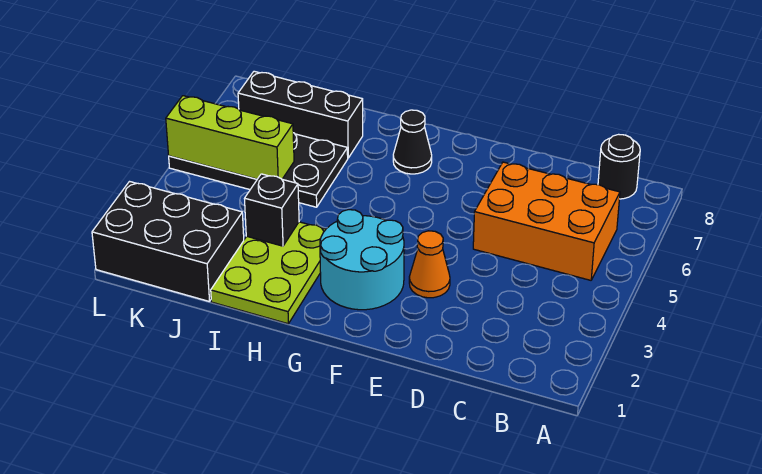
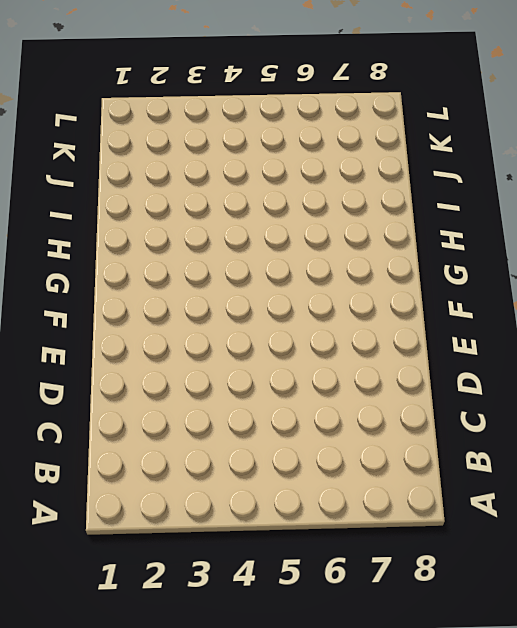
none -> orange 2x3 brick [473,162,620,280]
none -> black 1x1 round brick [598,134,640,199]

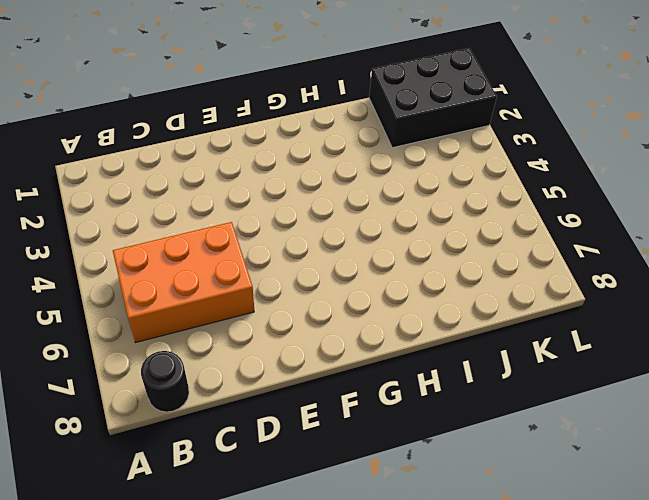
none -> orange 1x1 cone [409,231,450,298]
none -> cyan 2x2 round brick [320,210,404,310]

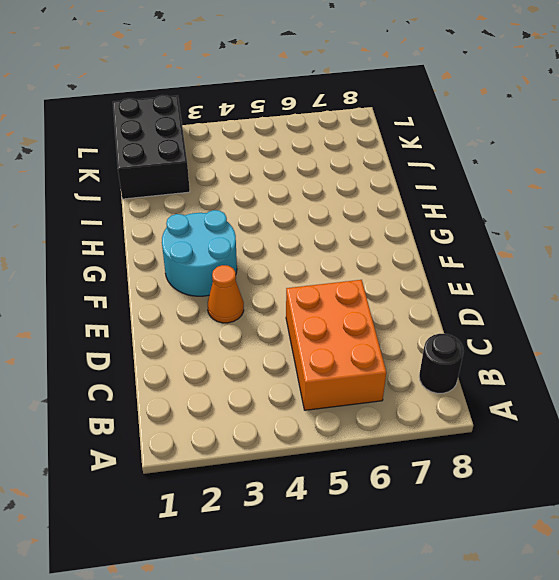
none -> black 1x1 cone [393,110,432,174]
none -> lime 2x3 plate [211,222,326,324]

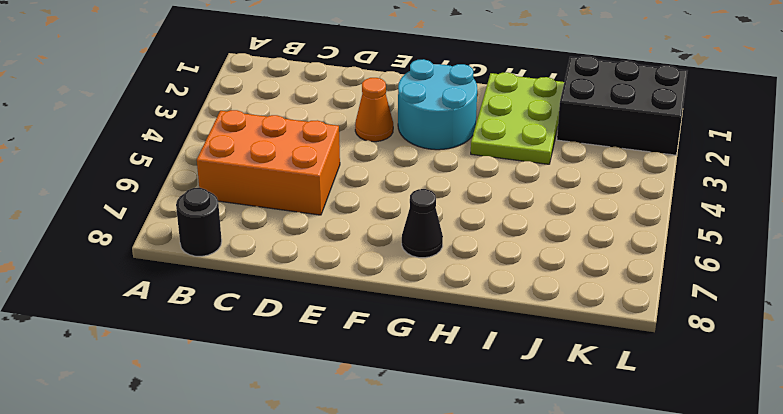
none -> black 2x4 plate [169,133,348,207]
none -> black 1x3 brick [238,71,363,158]

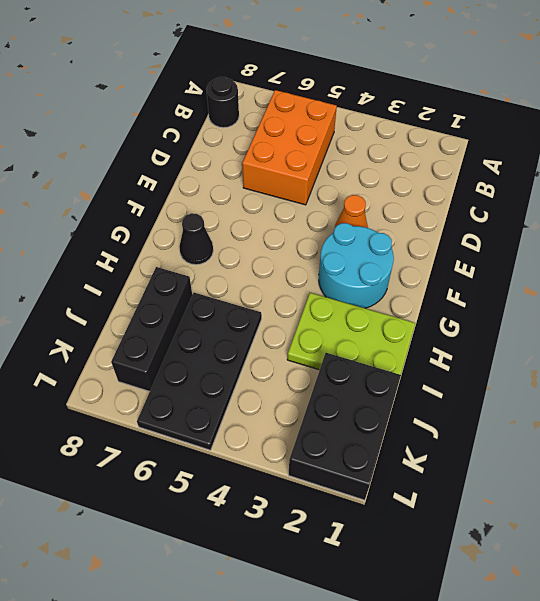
none -> black 1x1 brick [244,174,299,246]
none -> lime 1x3 brick [166,96,294,179]

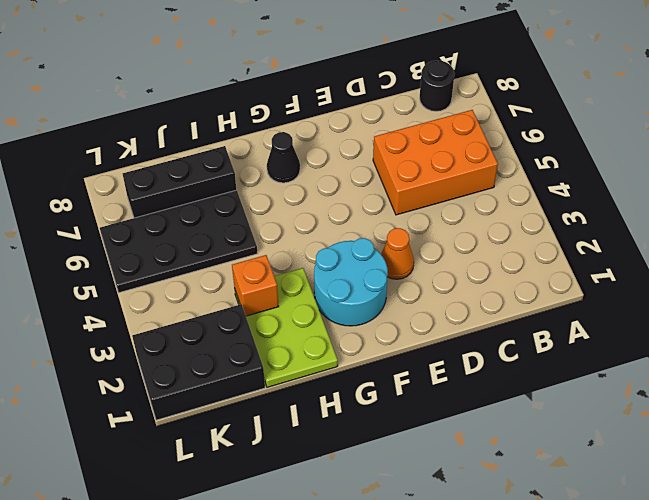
orange 1x1 brick [232,255,279,316] -> black 1x1 brick [244,174,299,246]
none -> lime 1x3 brick [166,96,294,179]

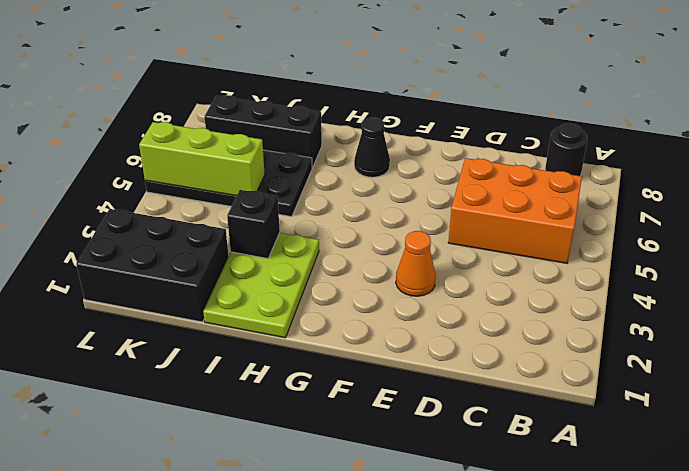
none -> cyan 2x2 round brick [320,210,404,310]

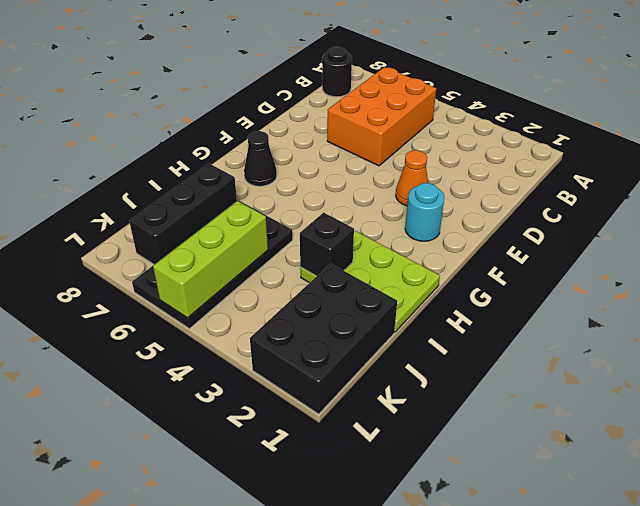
cyan 1x1 round brick [405,183,444,241] -> cyan 2x2 round brick [320,210,404,310]

